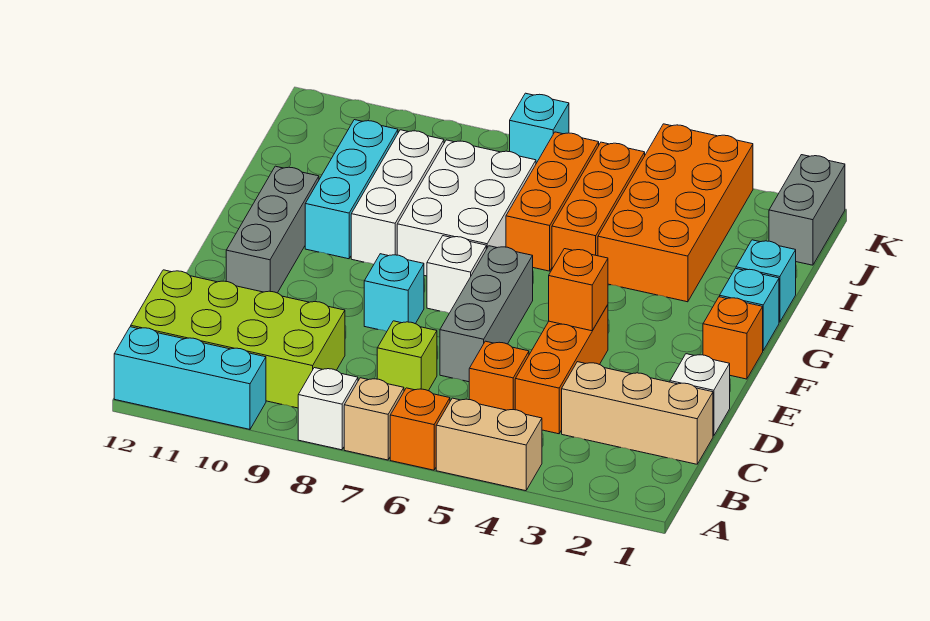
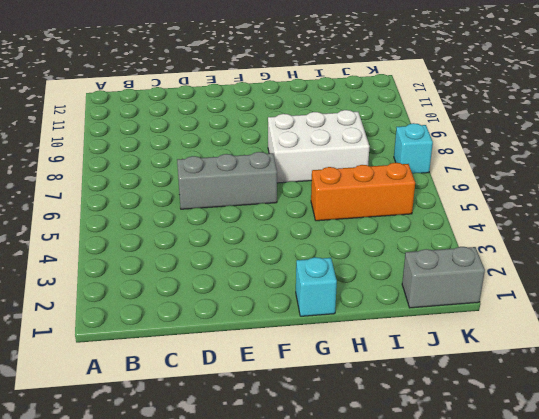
none -> tan 1x2 brick [436,398,542,491]
none -> orange 1x1 brick [390,388,450,470]
none -> tan 1x1 brick [344,378,404,460]

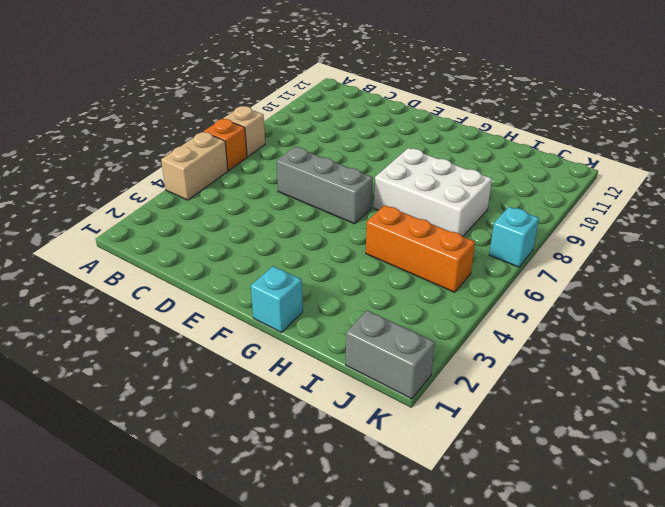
none -> white 1x1 brick [298,368,358,450]
none -> cyan 1x3 brick [114,327,266,429]
none -> lime 2x4 brick [131,270,345,408]

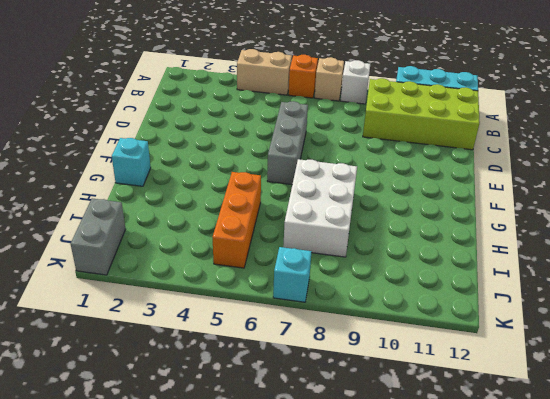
none -> tan 1x3 brick [562,362,713,464]
none -> orange 1x3 brick [515,305,608,434]
none -> orange 1x1 brick [469,341,529,410]

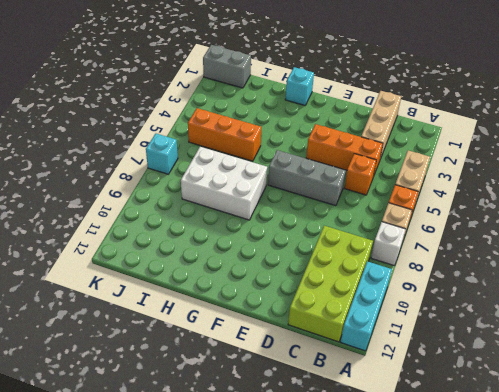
none -> lime 1x1 brick [377,321,437,391]
none -> white 1x1 brick [670,354,730,436]
none -> cyan 1x1 brick [364,254,424,331]

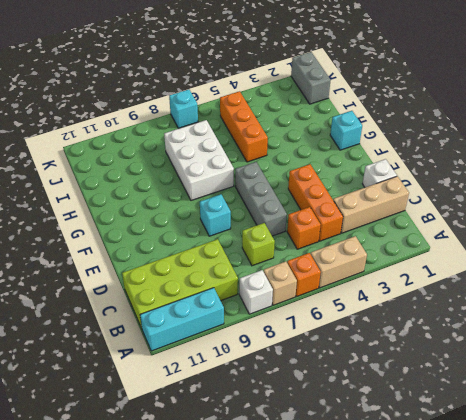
none -> grey 1x3 brick [226,166,319,293]
none -> orange 1x1 brick [703,297,763,379]
none -> white 1x1 brick [427,236,486,313]

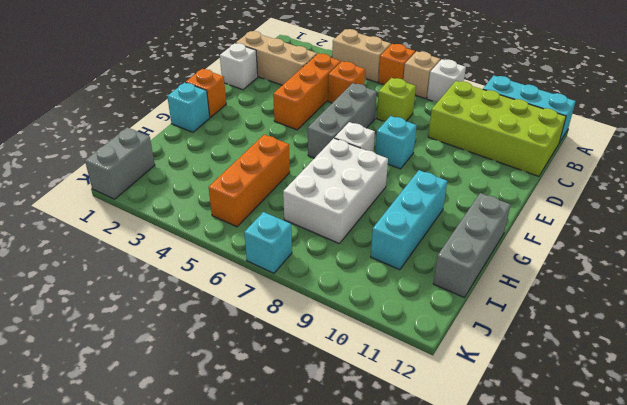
grey 1x3 brick [433,193,510,298] -> grey 1x3 brick moved to [226,166,319,293]
none -> white 1x3 brick [351,130,444,264]
none -> cyan 1x1 brick [736,240,796,322]
none -> orange 2x4 brick [598,124,753,302]

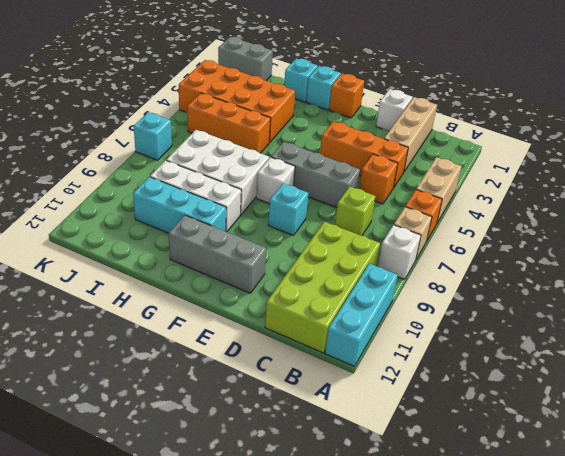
none -> orange 1x3 brick [506,132,599,271]
none -> orange 1x1 brick [549,249,608,331]

